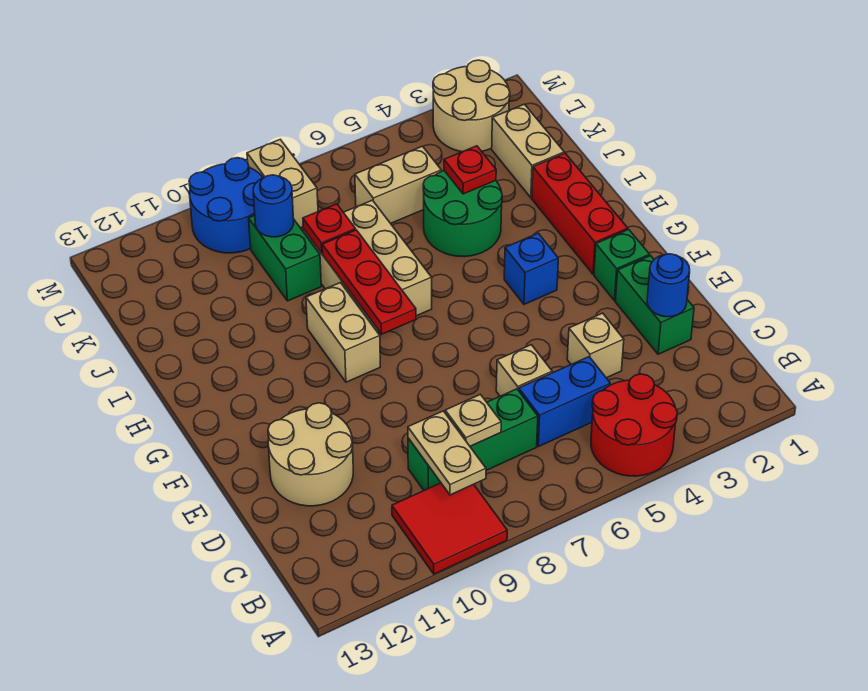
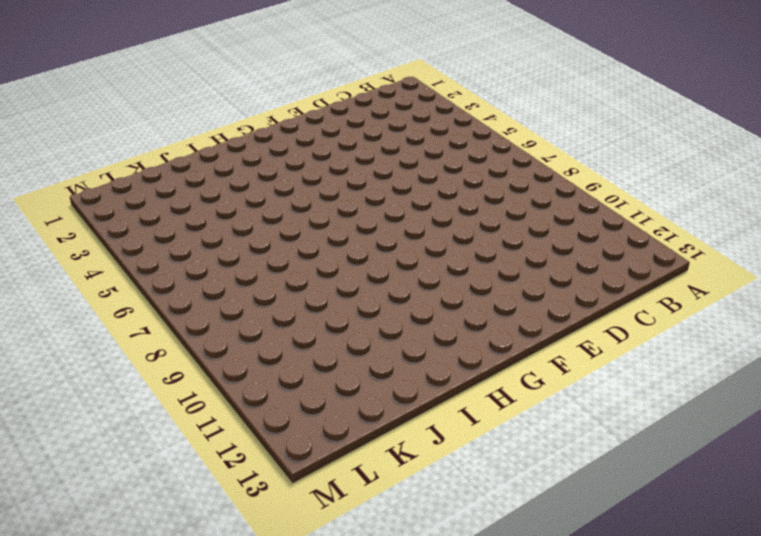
none -> red 2x2 round brick [591,374,677,476]
none -> red 2x2 tile [392,483,507,574]
none -> blue 1x2 brick [519,357,610,447]

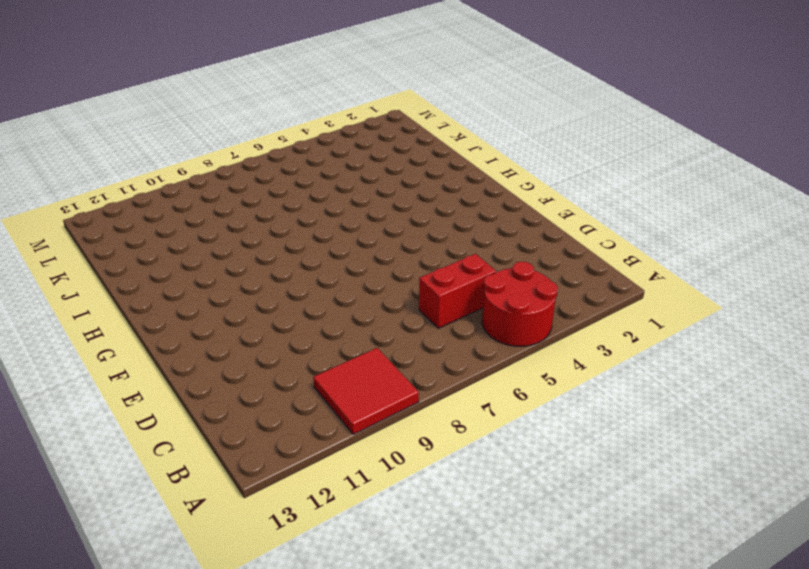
red 1x2 brick [419,254,496,328] -> blue 1x2 brick [519,357,610,447]
none -> green 1x3 brick [408,389,538,490]
none -> green 1x2 brick [615,256,694,354]
none -> tan 1x1 brick [567,313,624,378]

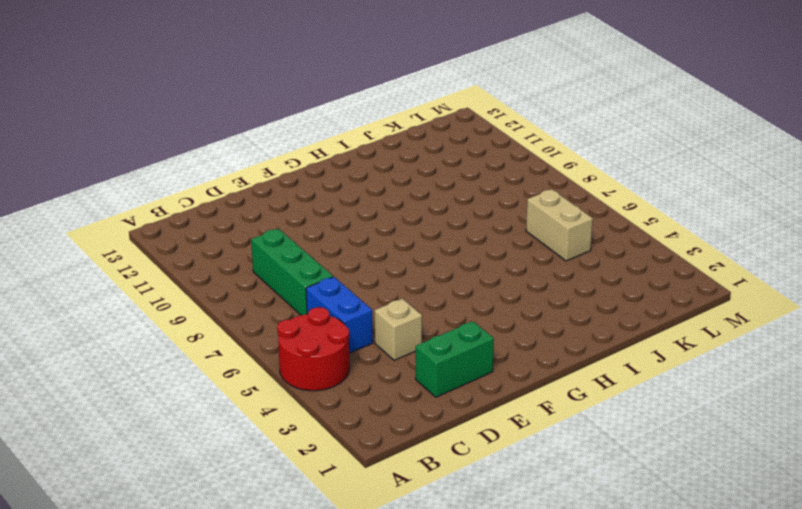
none -> red 2x2 tile [392,483,507,574]
none -> tan 1x1 brick [496,345,552,396]
none -> tan 2x2 round brick [268,403,353,506]

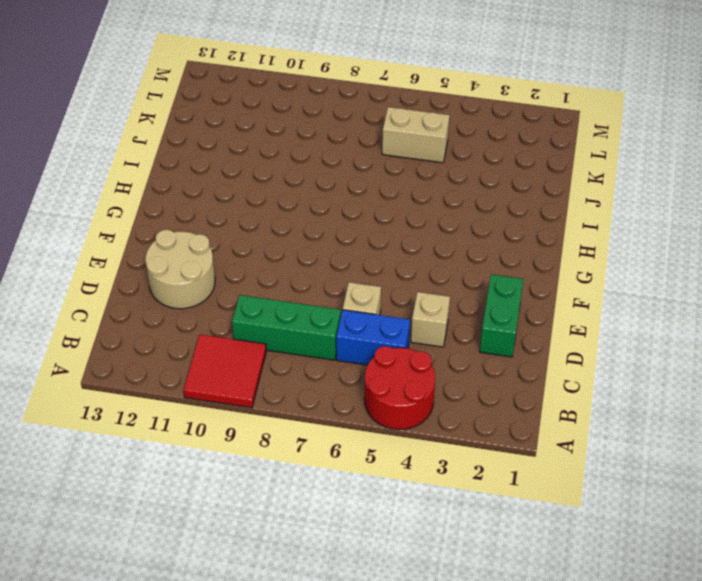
none -> green 1x1 brick [594,229,650,301]
none -> red 1x3 brick [532,153,628,274]
none -> blue 1x1 brick [504,233,558,304]

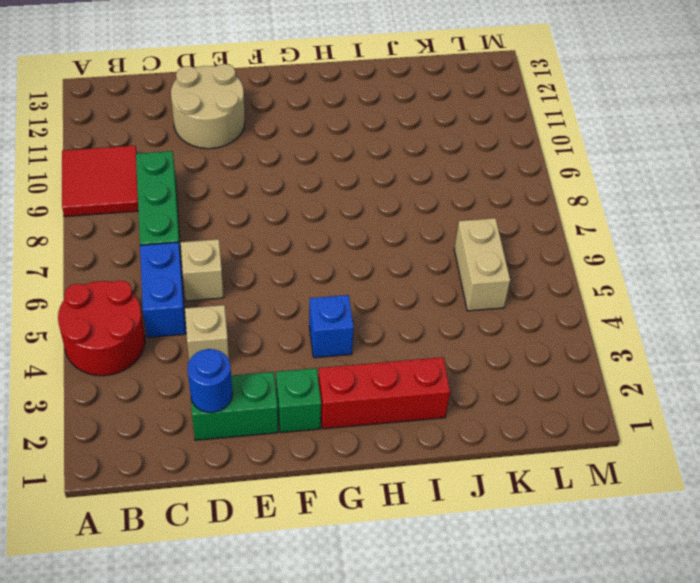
none -> tan 1x2 brick [306,283,380,382]
none -> tan 2x3 brick [303,200,432,332]
none -> green 2x2 round brick [423,171,502,257]

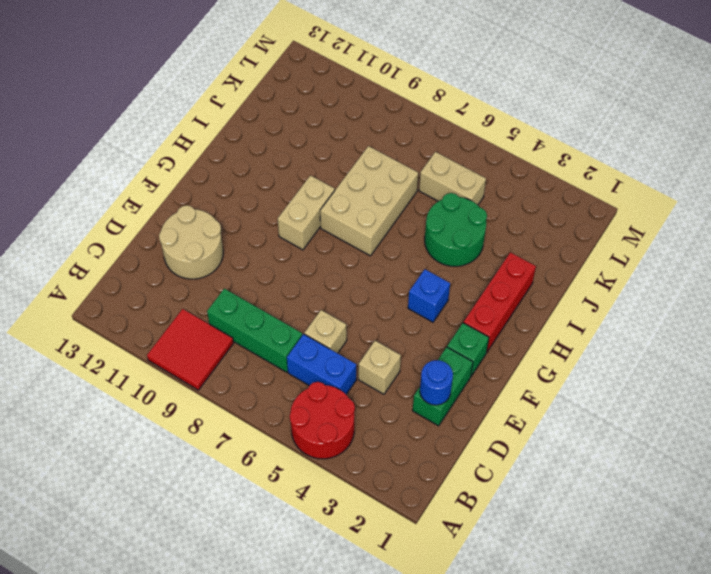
none -> tan 1x2 brick [492,104,564,198]
none -> green 1x2 brick [249,215,321,301]
none -> tan 2x2 round brick [433,60,510,152]

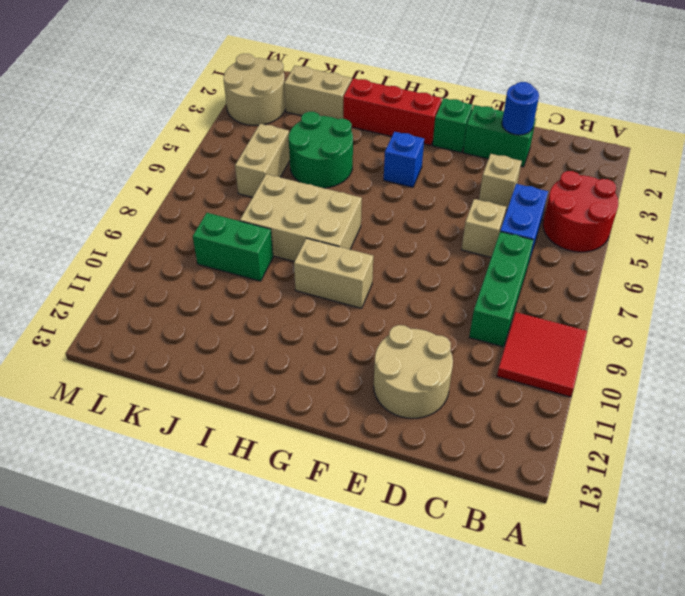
none -> tan 1x2 brick [247,140,318,228]
none -> blue 2x2 round brick [189,158,263,253]
none -> tan 1x2 plate [408,411,486,495]

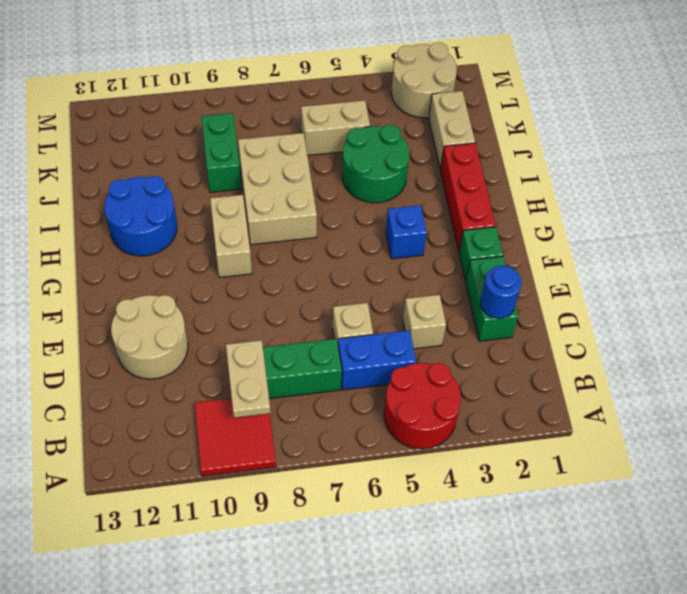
blue 2x2 round brick [104,176,177,256] -> blue 2x2 round brick moved to [189,158,263,253]
none -> tan 1x2 brick [247,140,318,228]
none -> tan 1x1 plate [445,394,501,446]
none -> red 1x3 plate [322,230,416,334]

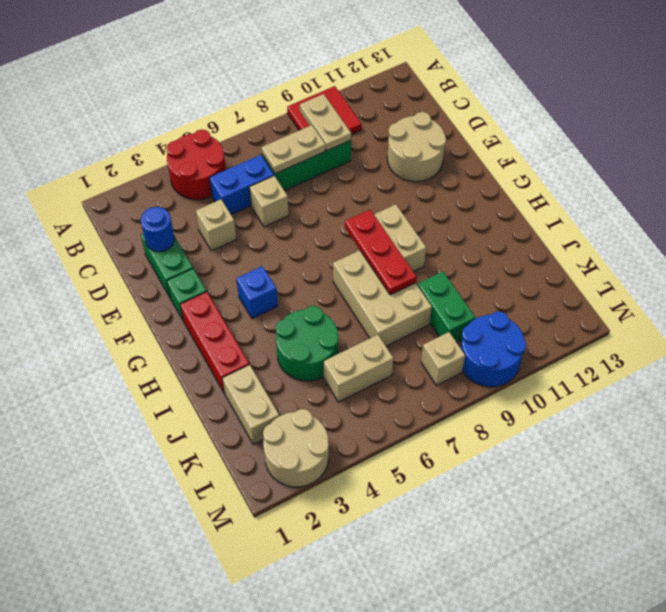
tan 1x2 plate [262,125,326,174] -> tan 1x1 plate [445,394,501,446]
tan 1x1 brick [421,332,465,386] -> tan 1x2 brick [247,140,318,228]
none -> red 1x1 plate [444,146,496,194]
none -> red 1x1 plate [303,204,356,253]
none -> blue 1x1 round brick [253,175,294,237]

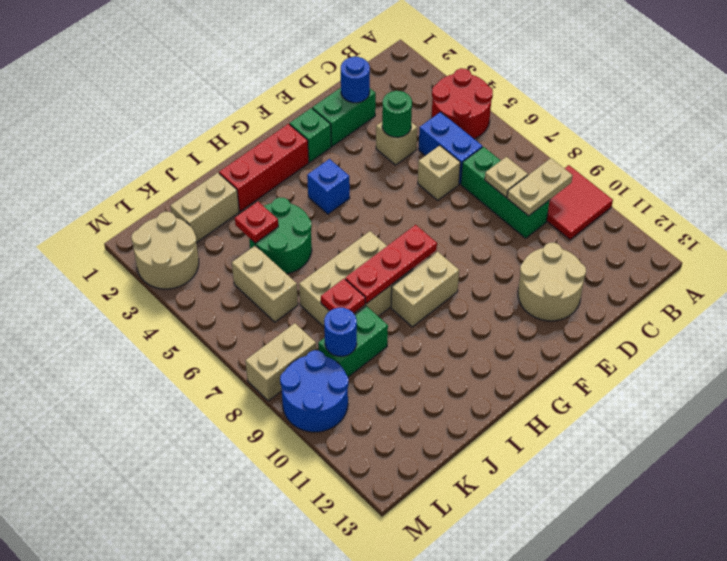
green 1x1 round brick [382,91,412,137] -> none

